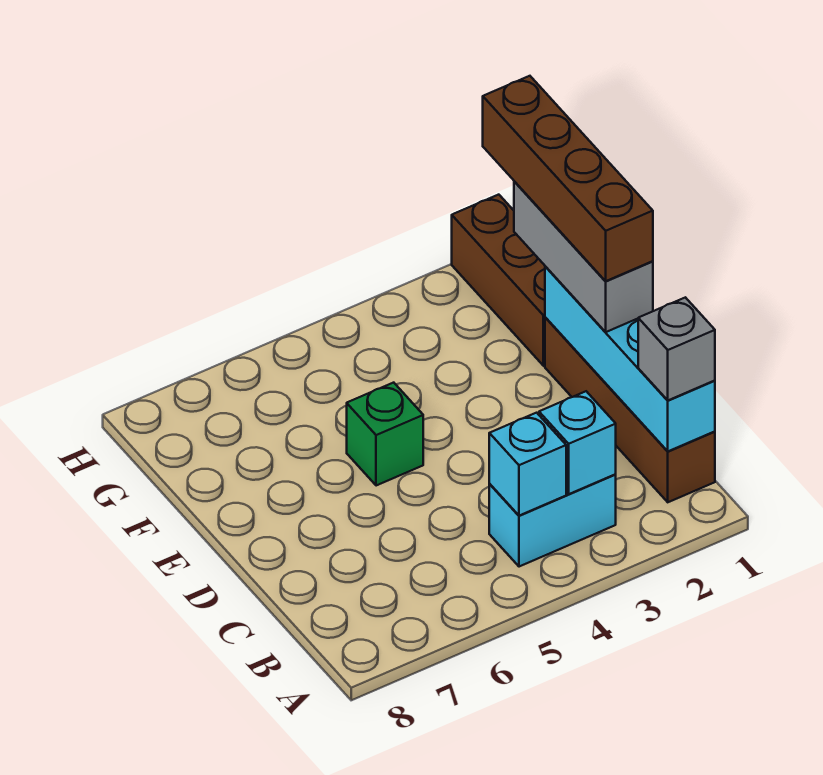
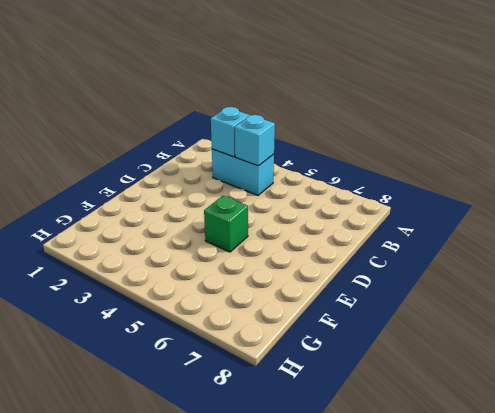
none -> brown 1x4 brick [545,317,715,502]
none -> brown 1x3 brick [452,195,545,366]

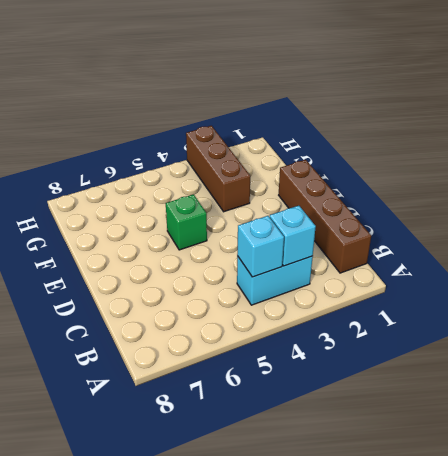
brown 1x3 brick [186,126,250,212] -> brown 1x3 brick moved to [452,195,545,366]
none -> cyan 1x4 brick [545,266,715,451]
none -> grey 1x1 brick [638,297,715,400]

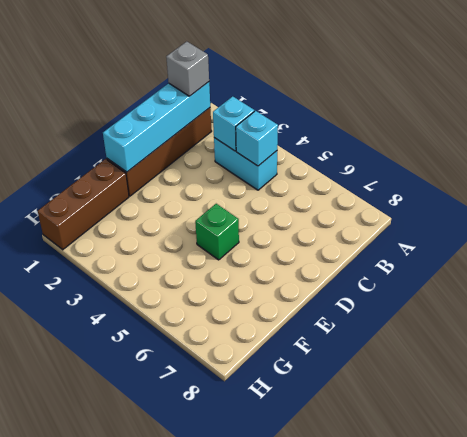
none -> grey 1x3 brick [514,181,653,332]
none -> brown 1x4 brick [483,76,653,281]

